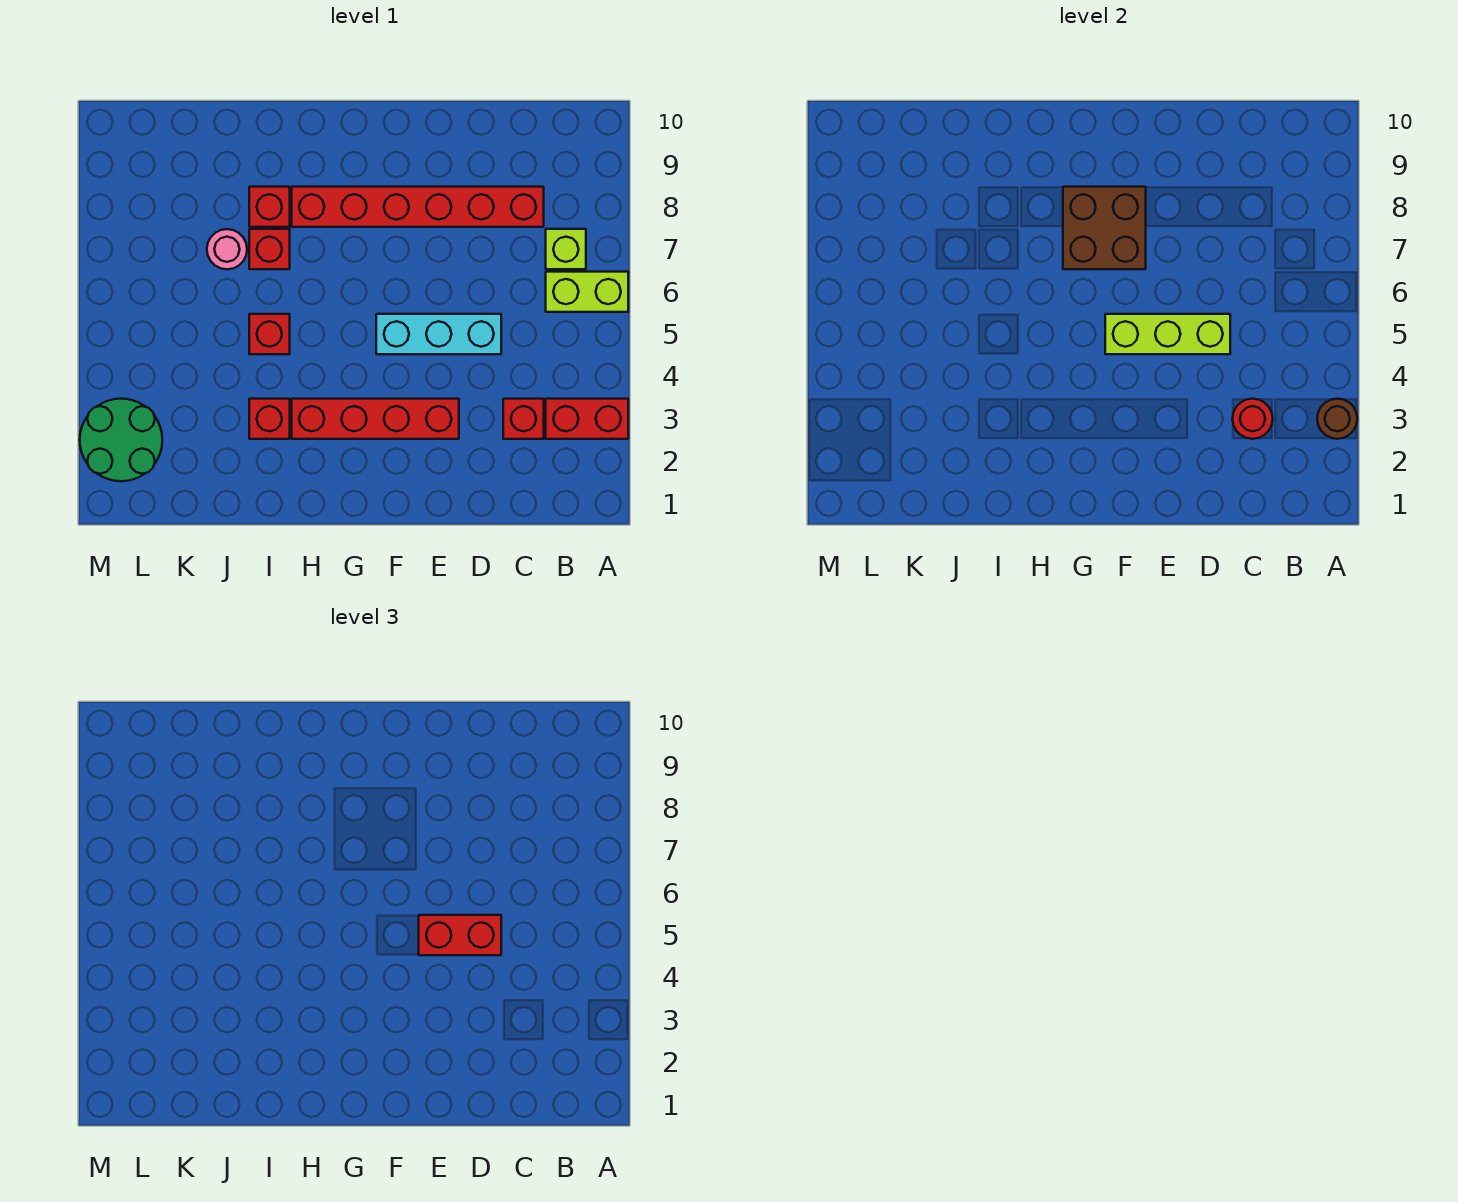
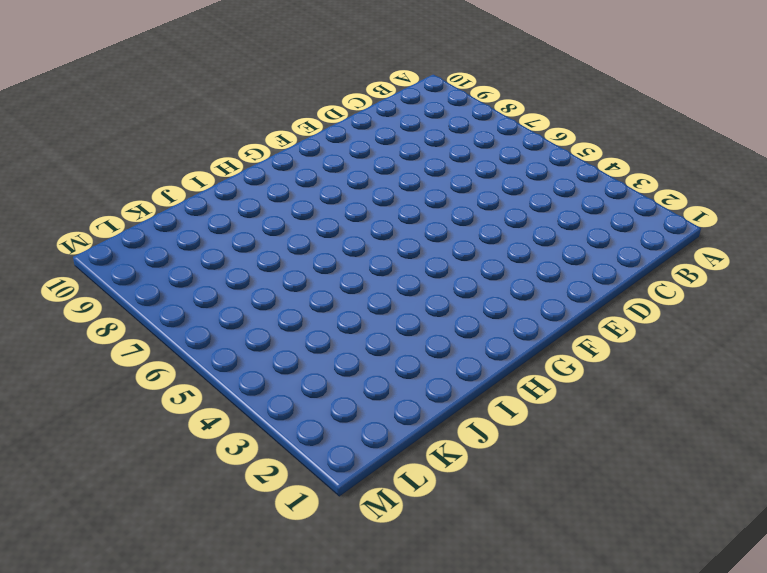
none -> red 1x2 brick [546,399,628,439]
none -> lime 1x2 brick [546,272,628,312]
none -> lime 1x1 brick [546,229,586,269]

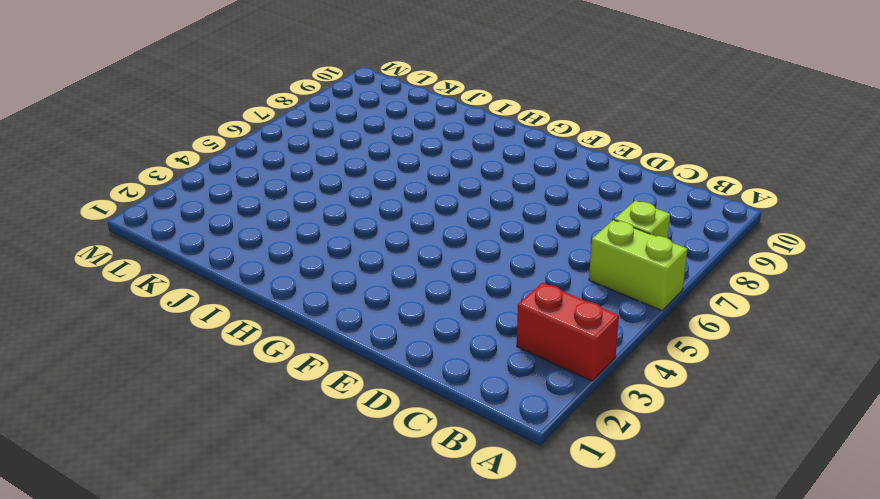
none -> red 1x1 brick [503,399,544,439]
none -> red 1x6 brick [292,187,544,227]
none -> cyan 1x3 brick [376,314,501,354]

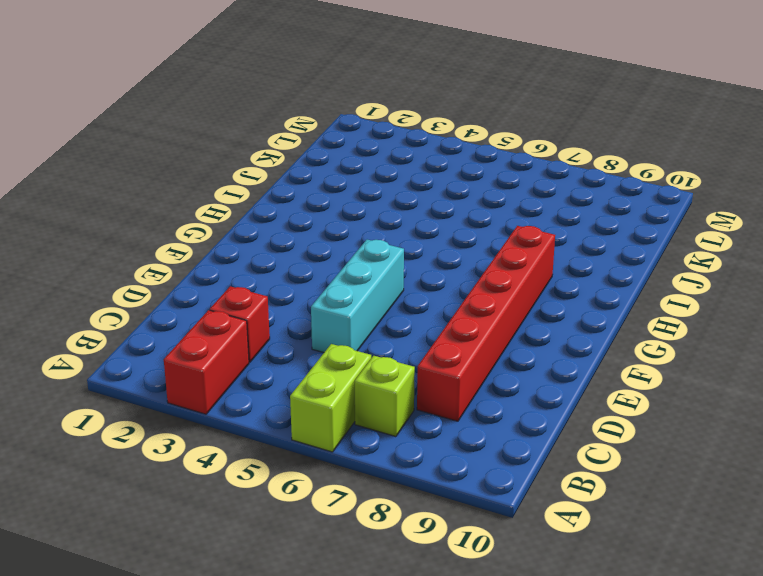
none -> red 1x4 brick [292,399,459,439]
none -> red 1x1 brick [249,399,290,439]
none -> red 1x1 brick [249,314,290,354]

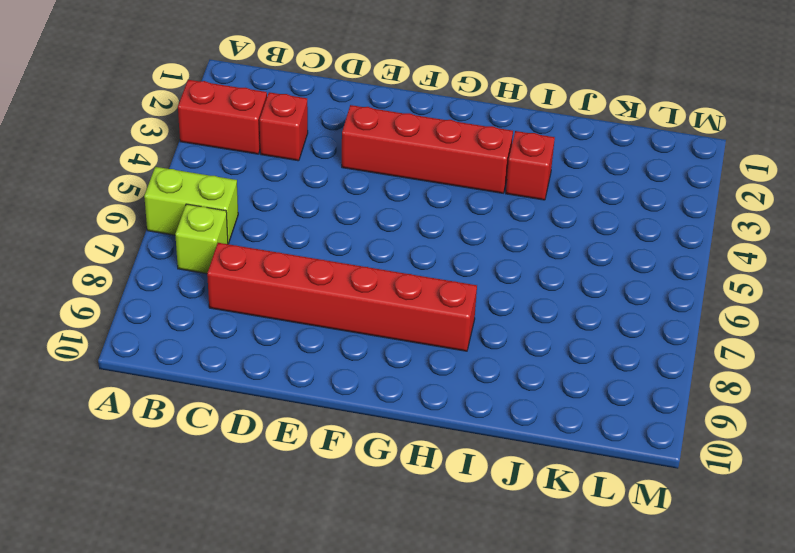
none -> cyan 1x3 brick [376,314,501,354]
none -> red 1x1 brick [249,314,290,354]
none -> red 1x1 brick [249,229,290,269]

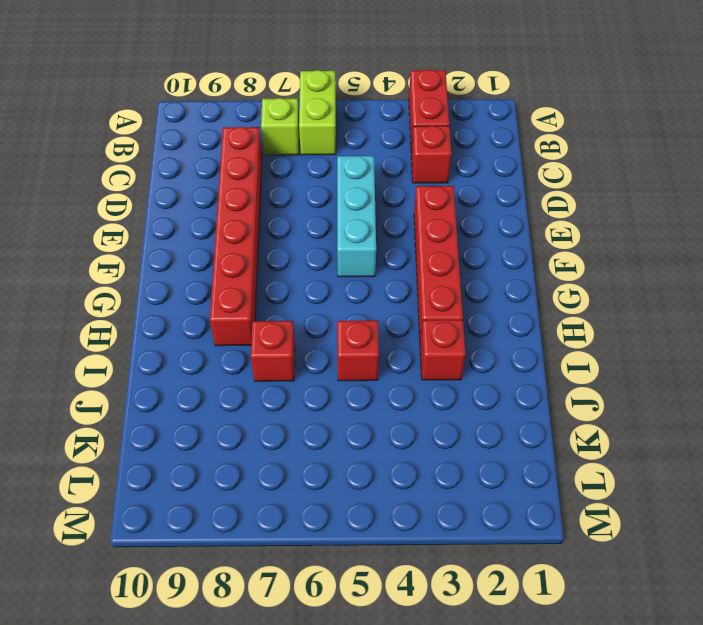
none -> red 1x1 brick [249,187,290,227]
none -> pink 1x1 round brick [207,229,247,269]
none -> green 2x2 round brick [80,399,162,481]

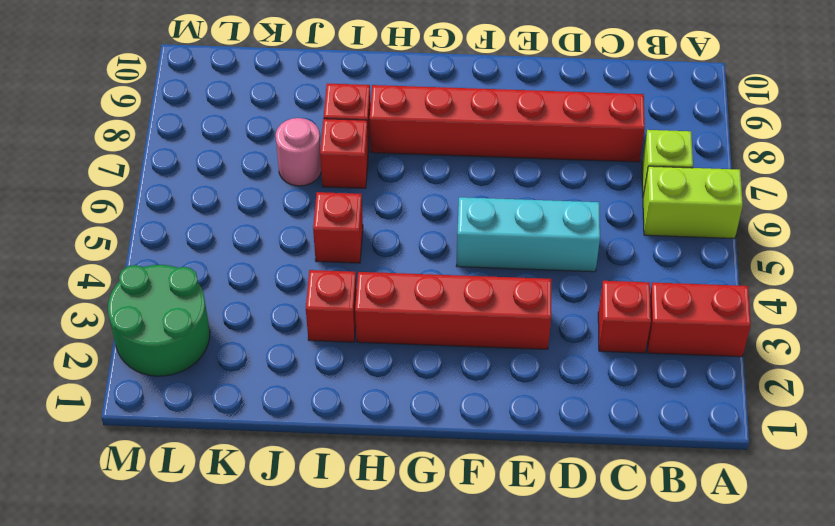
none -> brown 1x1 round brick [1317,399,1357,439]
none -> red 1x1 round brick [1232,399,1273,439]
none -> lime 1x3 brick [1105,314,1230,354]

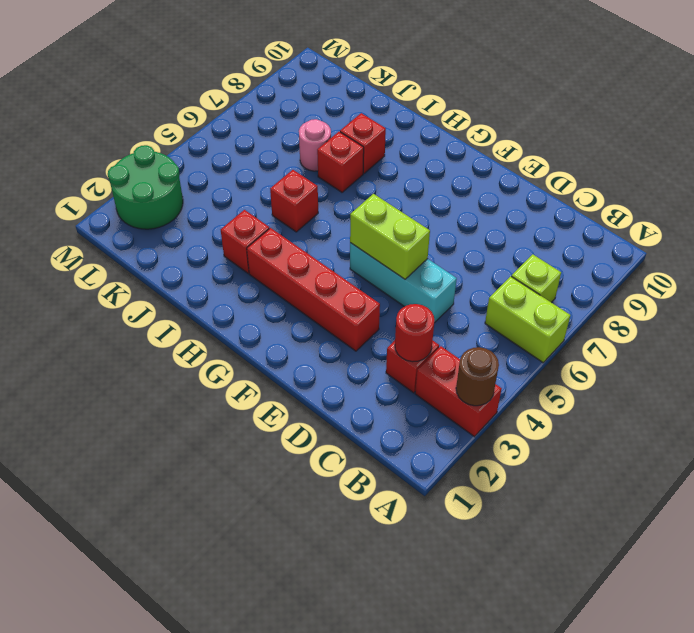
lime 1x2 brick [350,194,430,279] -> lime 1x3 brick [1105,314,1230,354]
none -> red 1x6 brick [292,187,544,227]
none -> brown 2x2 brick [1063,187,1146,269]
none -> red 1x2 brick [419,915,501,955]

